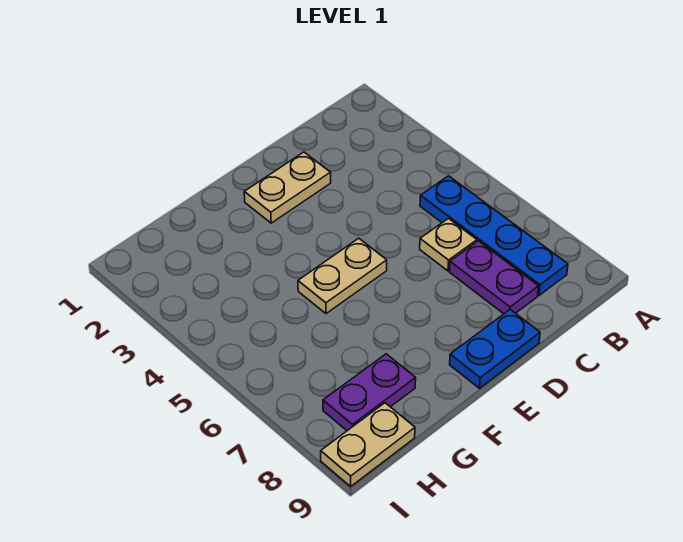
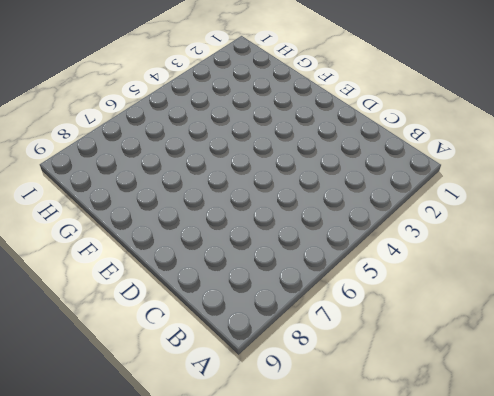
none -> blue 1x4 plate [420,176,568,295]
none -> tan 1x1 plate [420,219,477,271]

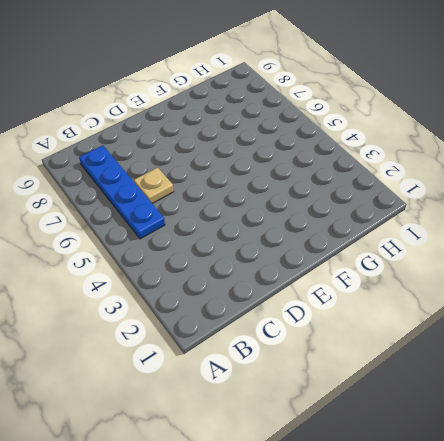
none -> purple 1x2 plate [449,241,539,314]
none -> tan 1x2 plate [244,152,331,223]

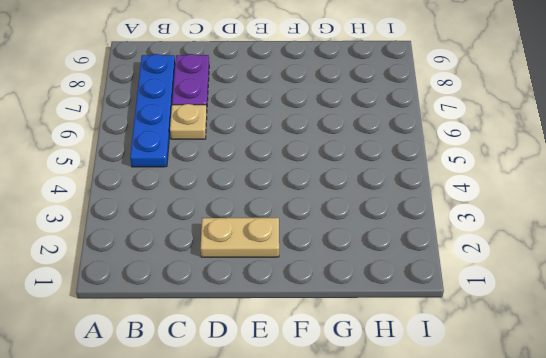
none -> blue 1x2 plate [450,310,540,388]
none -> tan 1x2 plate [298,238,387,314]

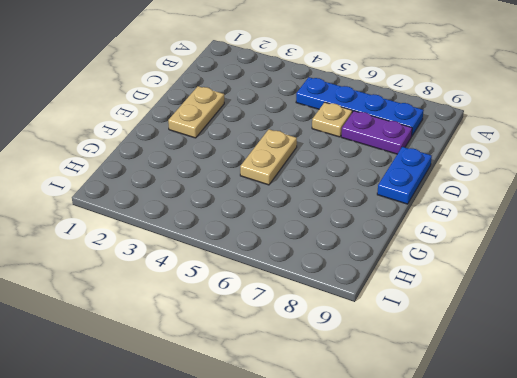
none -> purple 1x2 plate [323,354,416,431]
none -> tan 1x2 plate [321,403,415,486]

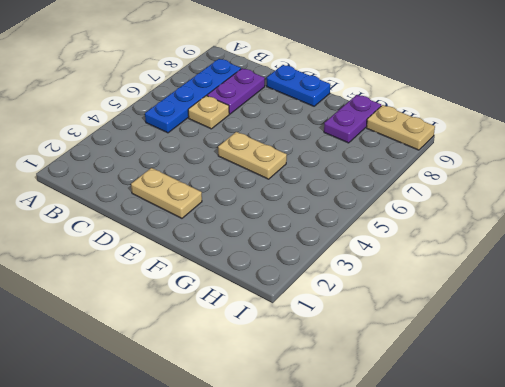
purple 1x2 plate [324,95,381,143] -> purple 1x2 plate turned to [323,354,416,431]

